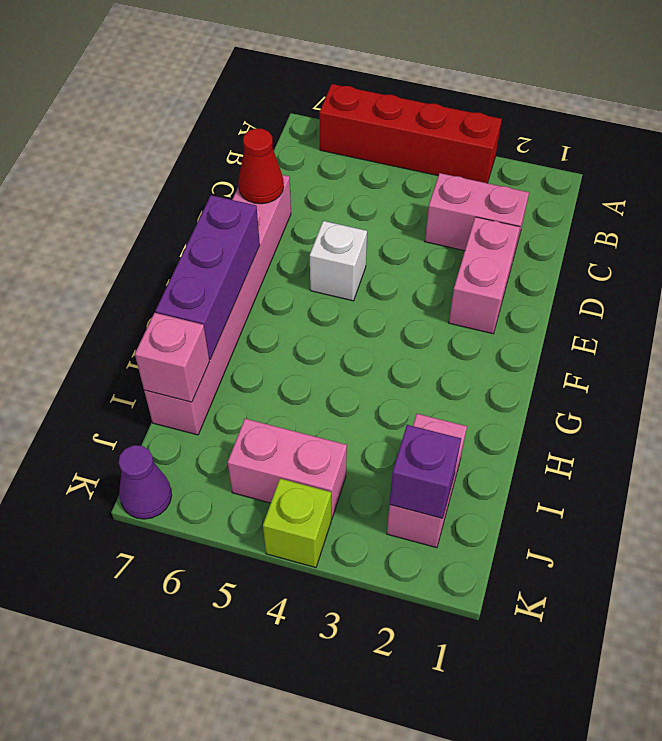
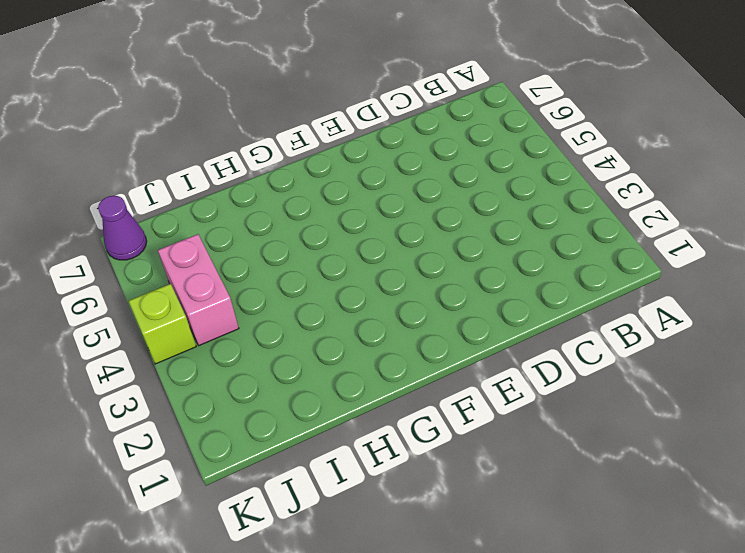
none -> red 1x4 brick [319,84,502,183]
none -> pink 1x2 brick [425,173,529,255]
none -> pink 1x2 brick [449,217,520,334]

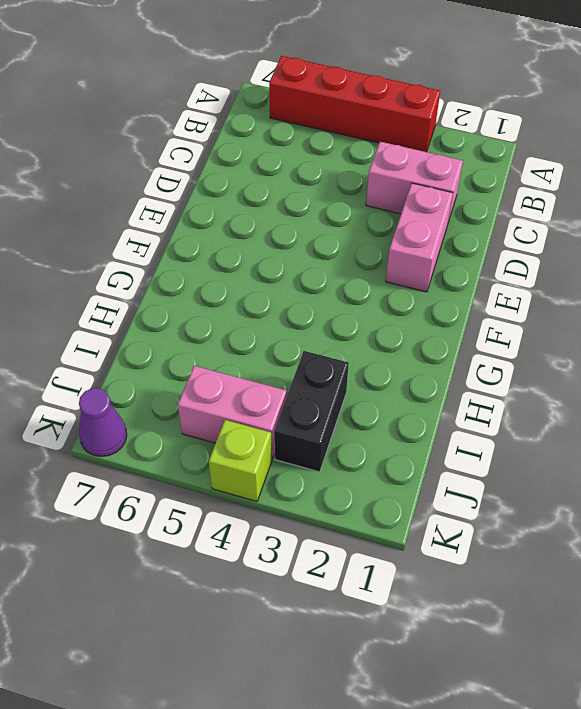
black 1x2 brick [274,351,349,472] -> none
none -> pink 1x6 brick [144,175,291,435]
none -> white 1x1 brick [310,221,367,301]
none -> pink 1x2 brick [387,414,467,548]

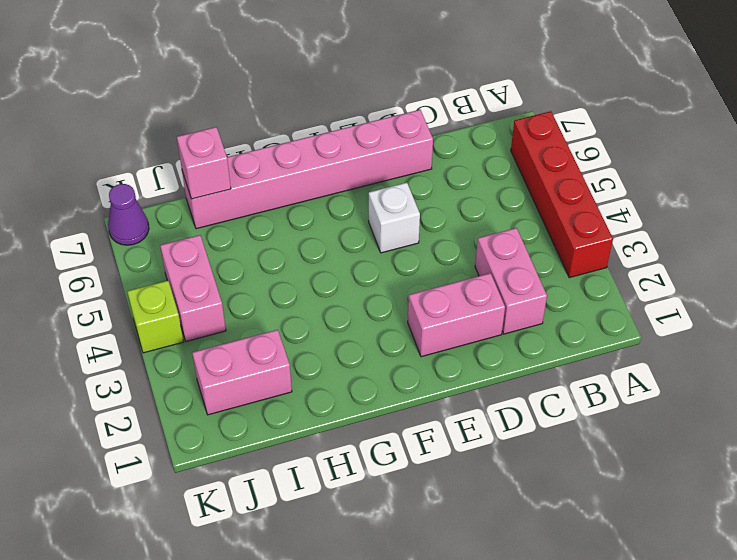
none -> red 1x1 cone [238,129,284,204]
none -> purple 1x3 brick [156,195,260,359]
none -> purple 1x1 brick [390,425,461,518]

